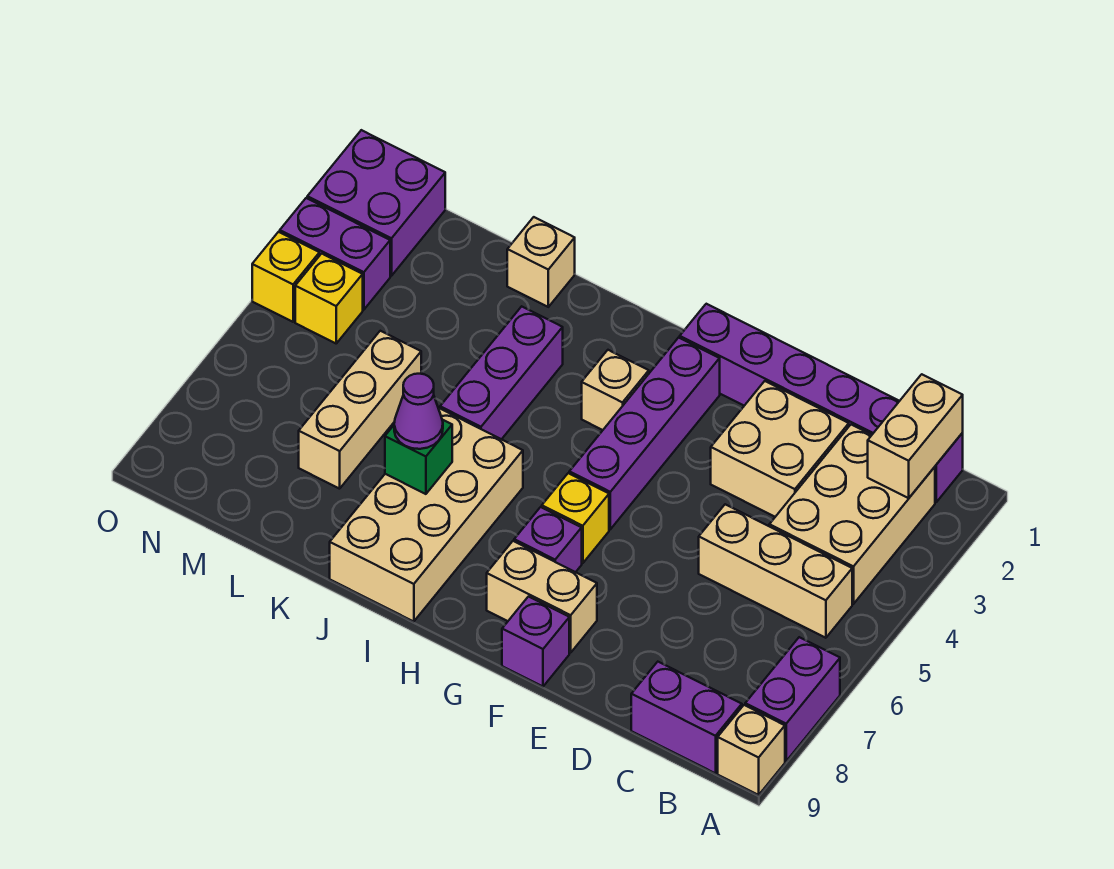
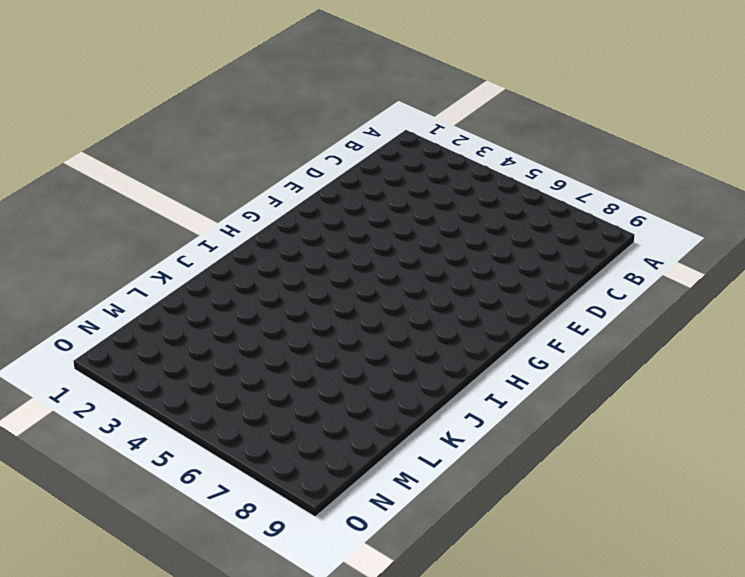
none -> purple 1x2 brick [745,637,840,761]
none -> tan 1x1 brick [718,705,785,795]
none -> purple 1x6 brick [680,304,963,502]

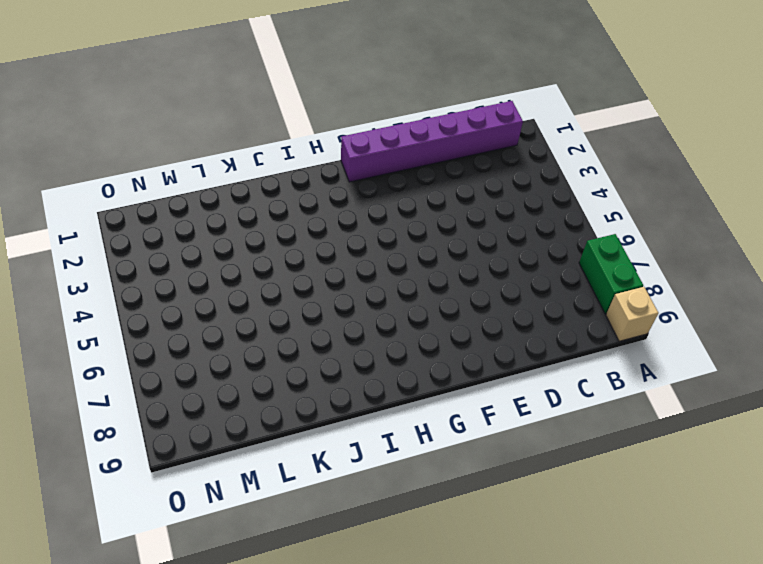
green 1x2 brick [579,234,643,314] -> purple 1x2 brick [745,637,840,761]
none -> tan 2x3 brick [769,425,935,604]
none -> tan 1x3 brick [699,504,852,638]
none -> purple 1x2 brick [631,662,742,773]

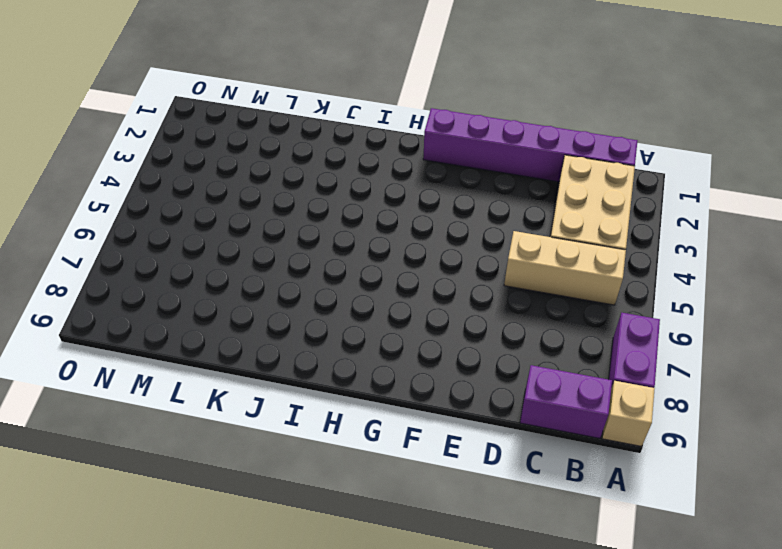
none -> tan 2x2 brick [711,381,849,517]
none -> tan 1x2 brick [487,541,597,653]
none -> purple 1x1 brick [502,597,569,686]

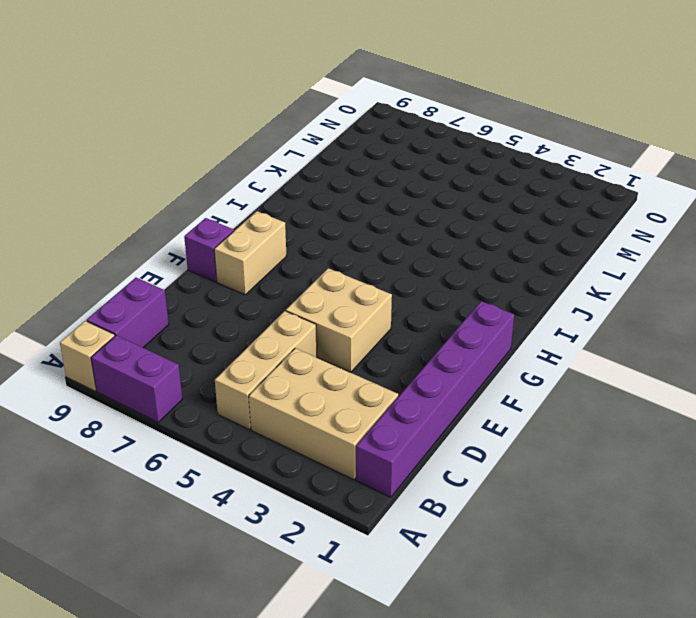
tan 2x2 brick [286,268,392,372] -> tan 2x2 brick moved to [711,381,849,517]
none -> purple 1x4 brick [569,338,720,529]
none -> yellow 1x1 brick [542,473,609,563]
none -> purple 1x1 brick [514,507,582,572]

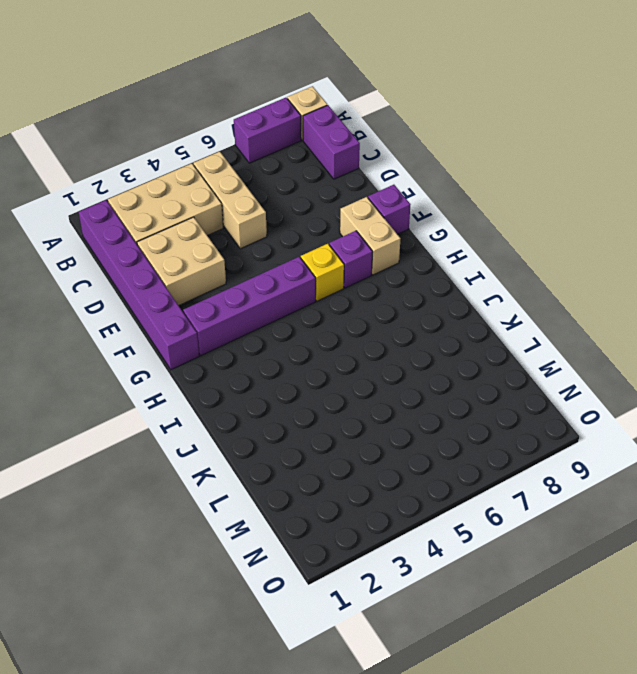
none -> tan 1x1 brick [582,350,649,430]
none -> tan 2x4 brick [330,408,523,622]
none -> purple 1x3 brick [440,306,563,439]

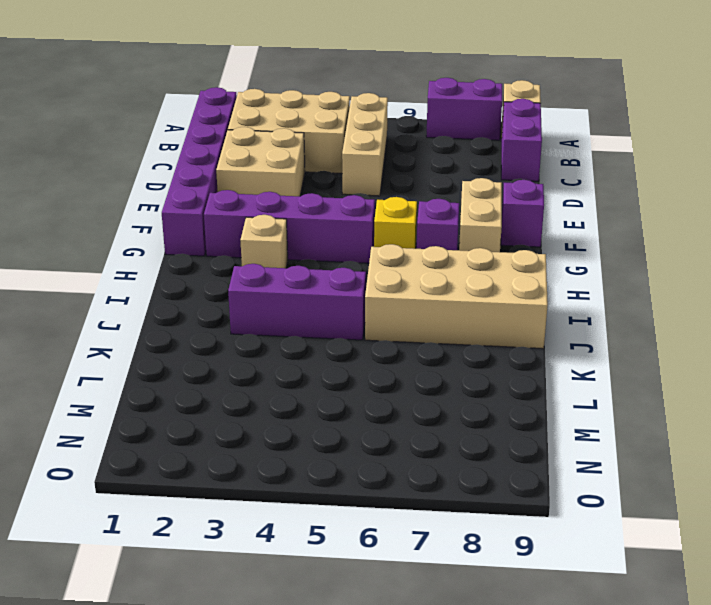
none -> tan 1x1 brick [507,217,575,307]
none -> tan 1x3 brick [299,331,421,489]
none -> purple 2x2 brick [307,130,445,276]

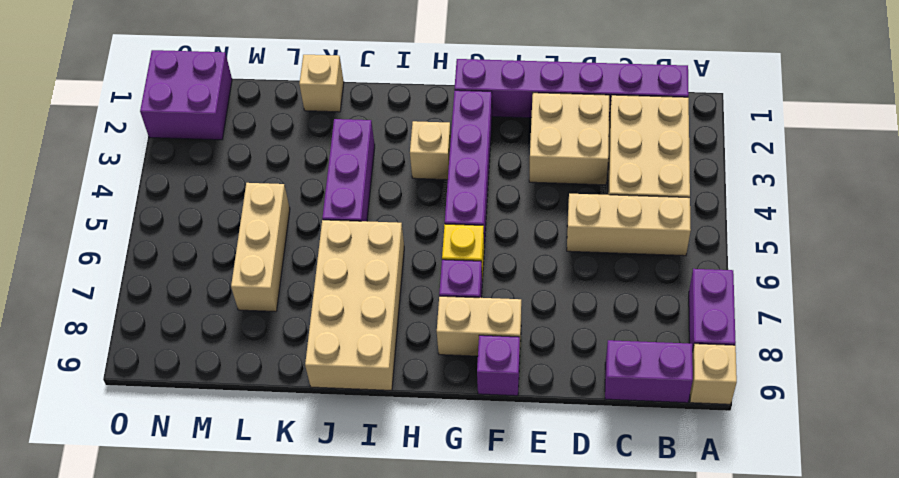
none -> purple 1x2 brick [280,198,390,310]
none -> yellow 1x1 brick [295,254,363,343]
none -> yellow 1x1 brick [252,232,319,322]

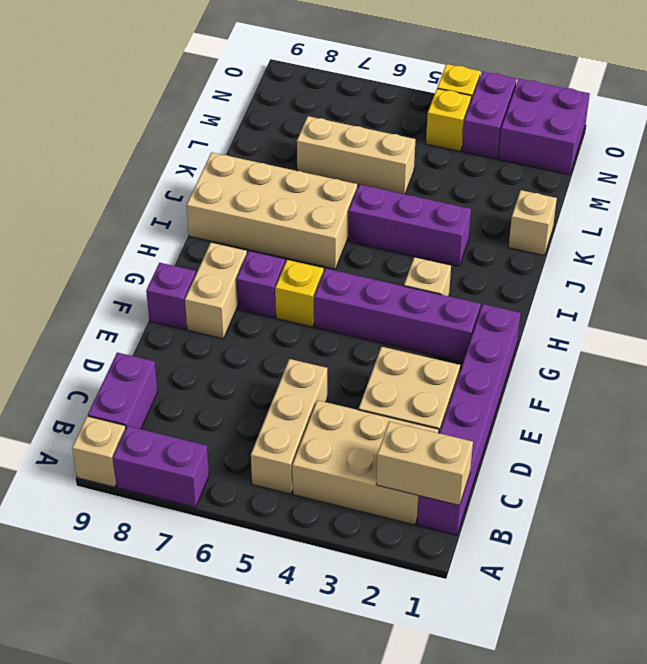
none -> green 1x1 brick [385,420,452,494]
none -> purple 1x1 cone [394,374,443,449]

